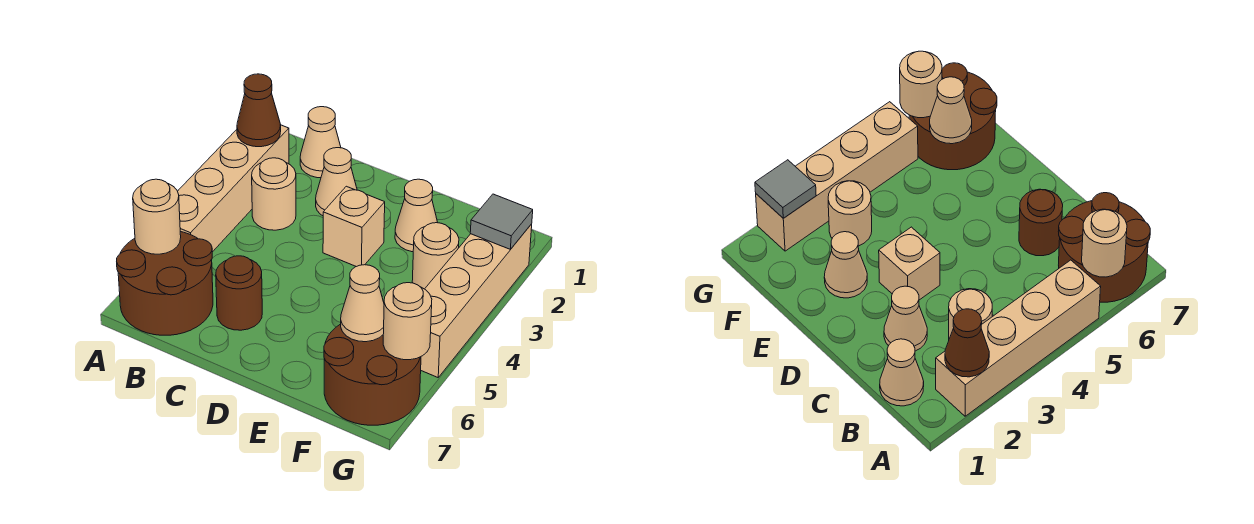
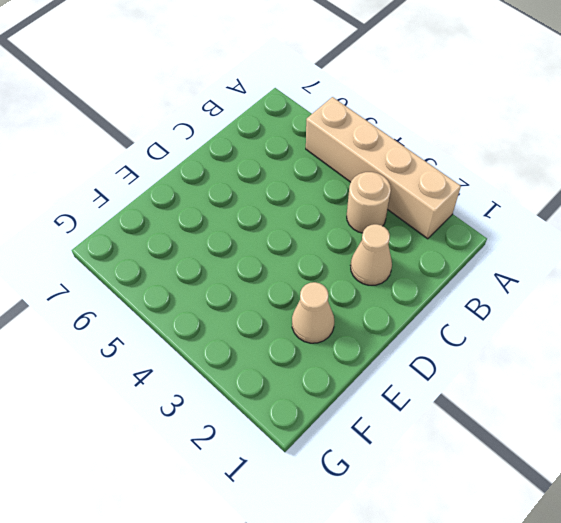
none -> brown 2x2 round brick [117,232,213,335]
none -> tan 1x1 cone [300,107,341,178]
none -> brown 1x1 round brick [216,256,262,330]

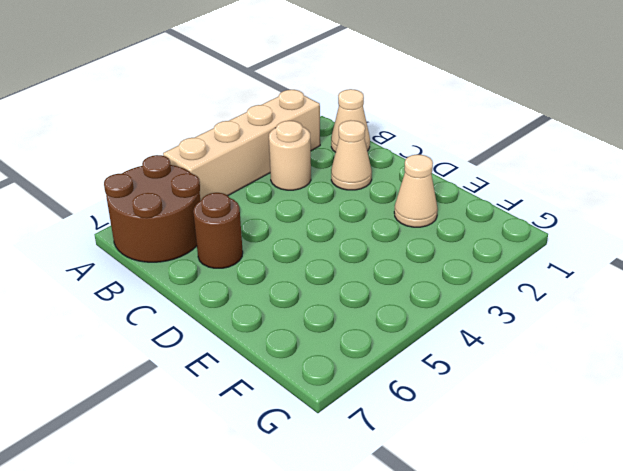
none -> tan 1x1 brick [323,186,385,267]
none -> tan 1x1 round brick [412,223,459,289]
none -> brown 2x2 round brick [324,324,421,425]

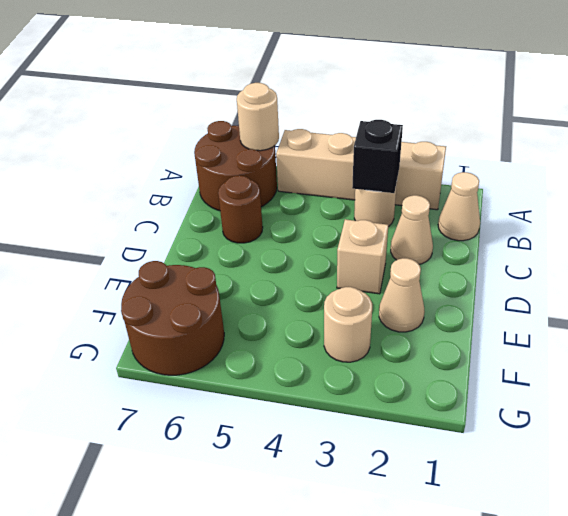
black 1x1 brick [352,120,403,193] -> none
none -> tan 1x4 brick [421,224,532,377]
none -> brown 1x1 cone [237,74,281,147]
none -> tan 1x1 cone [341,265,384,342]

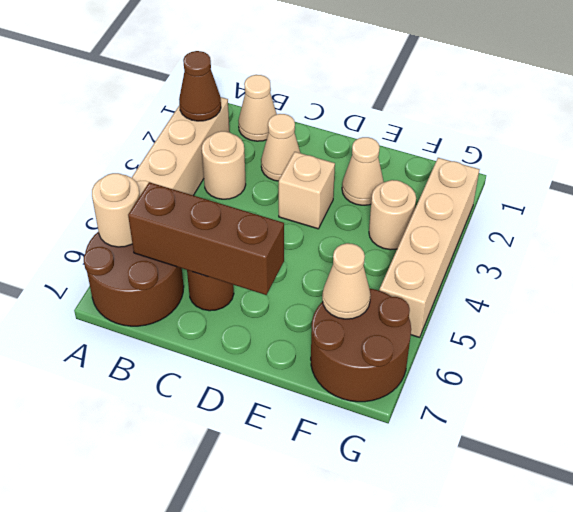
brown 1x3 brick [128,182,284,295] -> none
none -> grey 1x1 tile [470,194,533,249]
none -> tan 1x1 round brick [383,283,432,360]

